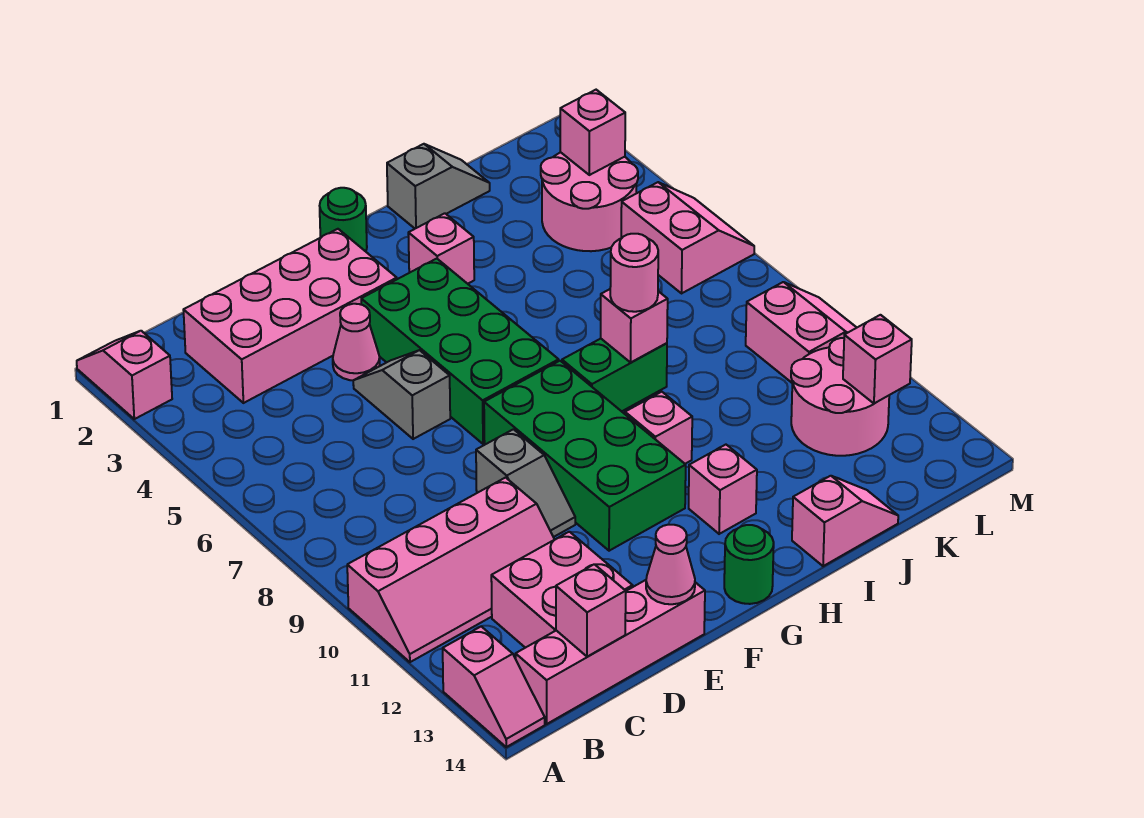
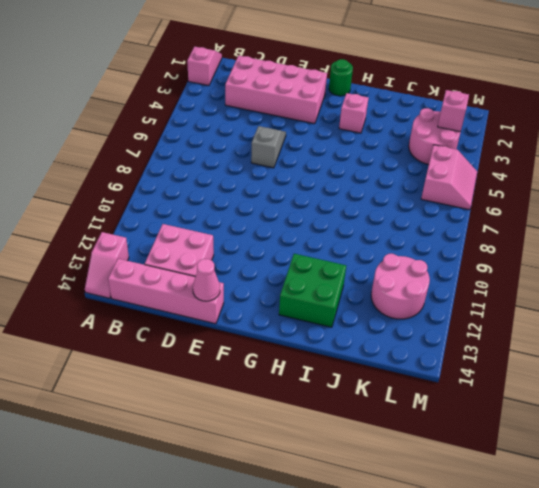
green 2x2 brick [279,254,346,327] -> pink 1x1 brick [689,445,757,534]
none -> pink 2x4 slope [347,478,555,662]
none -> pink 1x1 cone [333,304,380,380]
none -> grey 1x2 slope [476,429,575,537]

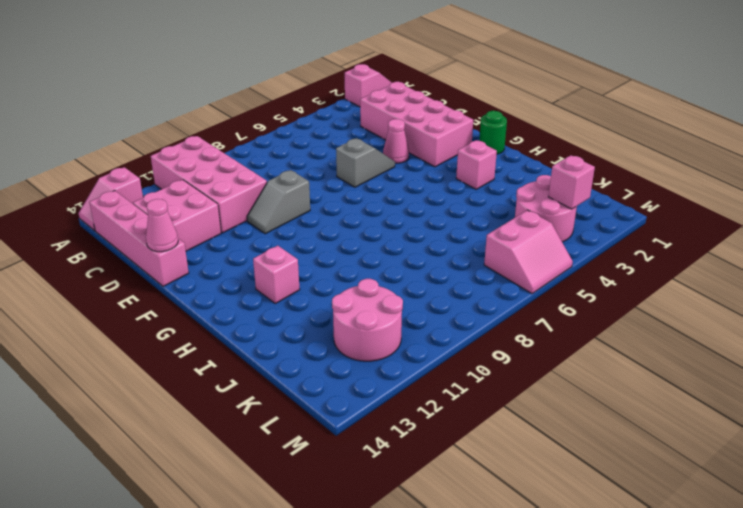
pink 2x4 brick [151,136,267,233] -> pink 2x4 slope [347,478,555,662]
none -> green 2x4 brick [361,259,559,444]
none -> green 2x4 brick [484,361,686,551]
none -> green 1x1 round brick [724,525,774,604]

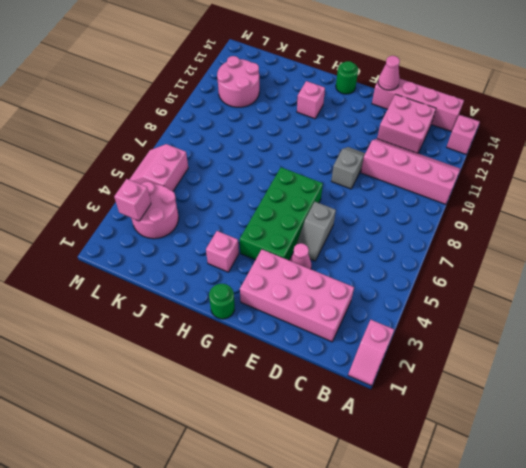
none -> green 2x4 brick [484,361,686,551]
none -> green 1x2 brick [562,339,667,411]
none -> pink 1x1 brick [625,392,692,464]

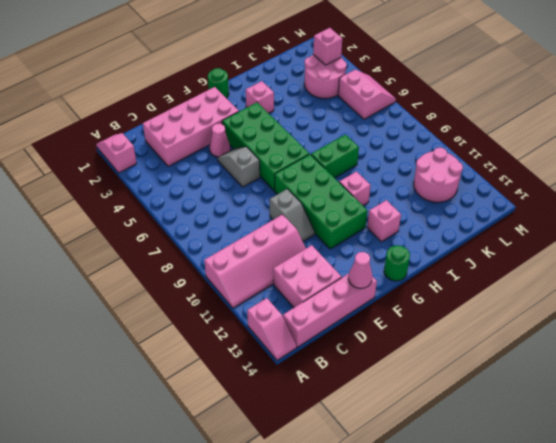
none -> grey 1x2 slope [387,144,490,229]
none -> pink 1x2 slope [792,476,898,566]
none -> pink 2x2 slope [746,282,857,383]

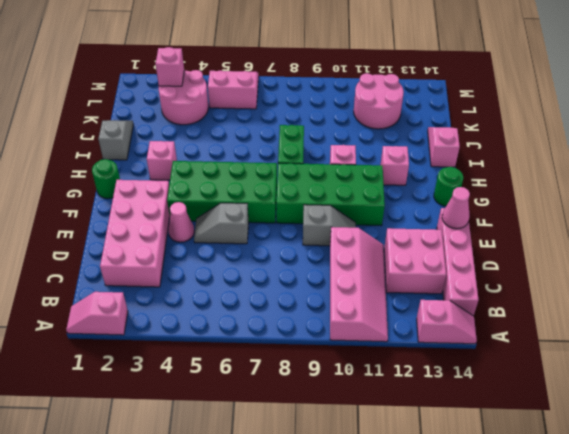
none -> pink 2x2 slope [746,282,857,383]
none -> pink 1x1 brick [556,564,626,657]
none -> pink 1x1 brick [601,289,668,362]

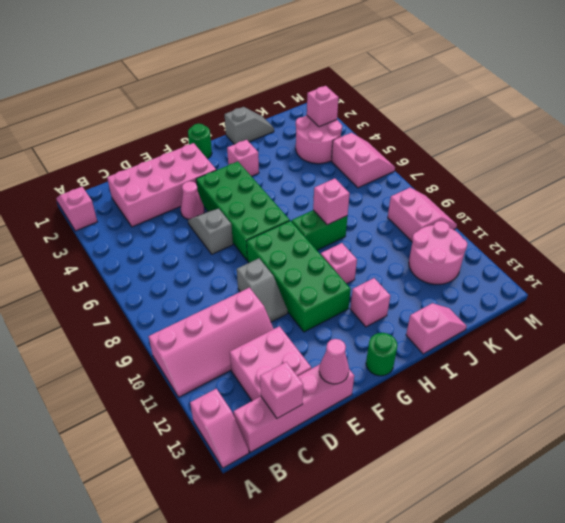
none -> pink 1x1 brick [843,315,912,404]
none -> pink 1x1 round brick [610,234,658,312]

